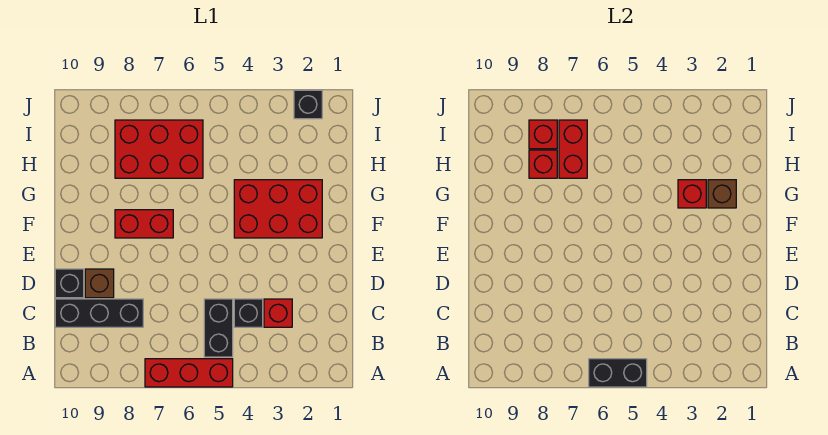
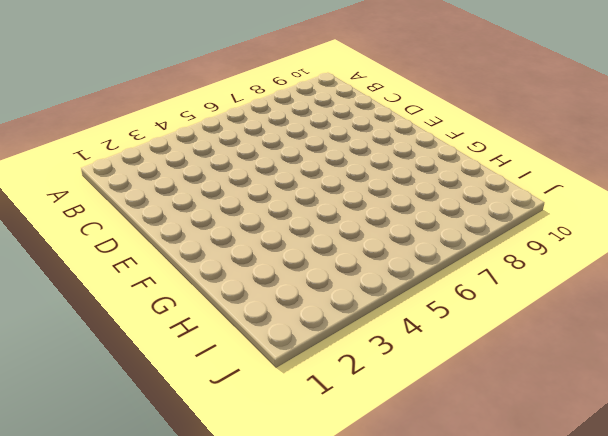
none -> red 1x3 brick [145,359,233,387]
none -> black 1x2 brick [204,299,233,357]
none -> red 1x1 brick [264,299,292,327]

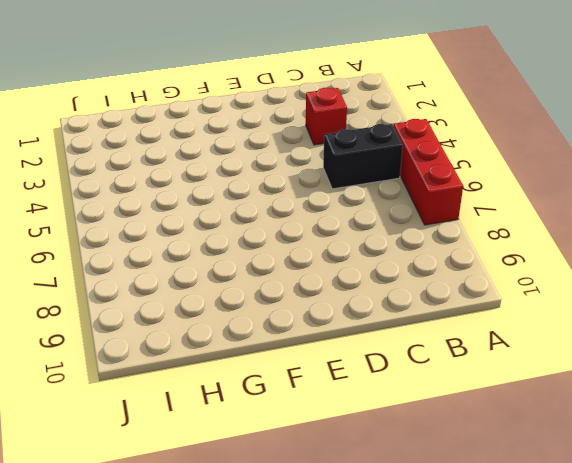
none -> black 1x1 brick [234,299,263,327]
none -> black 1x3 brick [55,299,143,327]
none -> brown 1x1 brick [85,269,114,298]

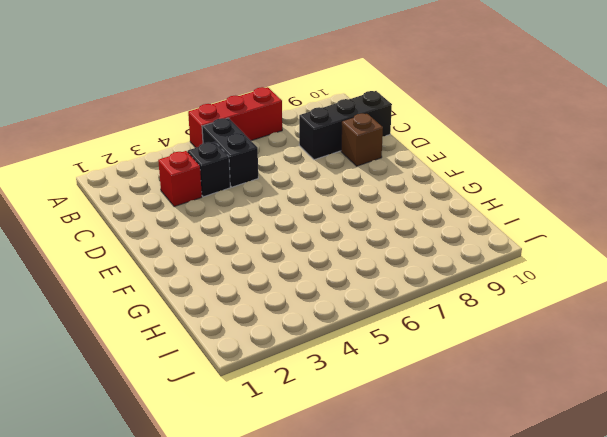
none -> black 1x1 brick [55,269,84,298]
none -> red 2x3 brick [234,180,322,238]
none -> red 1x2 brick [115,210,173,238]

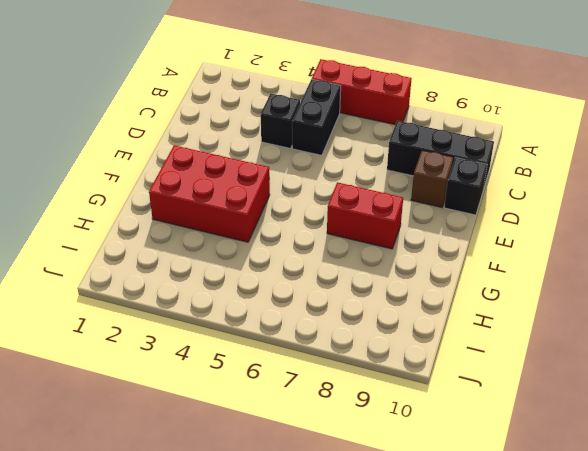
none -> red 1x1 brick [264,299,292,327]
none -> red 2x3 brick [115,120,203,178]
none -> black 1x1 brick [294,90,322,119]

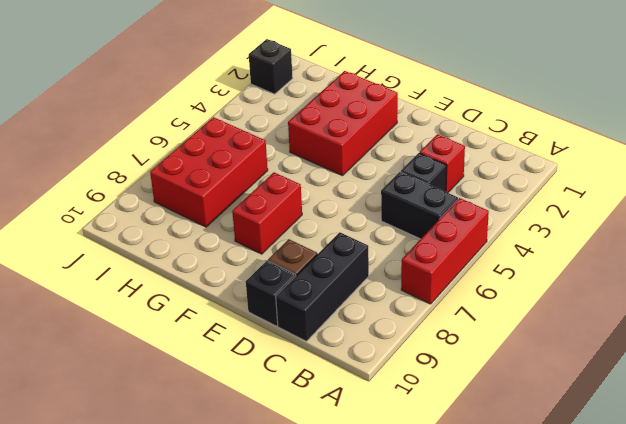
none -> black 1x2 brick [589,359,647,387]
none -> brown 1x1 brick [708,180,736,208]
none -> red 1x1 brick [678,180,706,208]

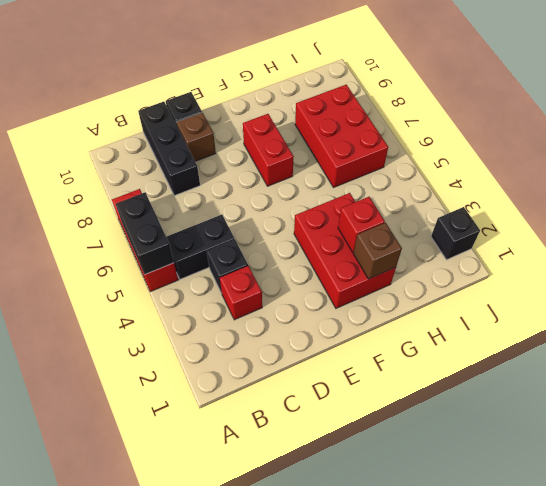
none -> red 1x2 brick [559,120,587,178]
none -> red 1x1 brick [529,150,557,178]
none -> red 1x1 brick [529,120,557,149]

